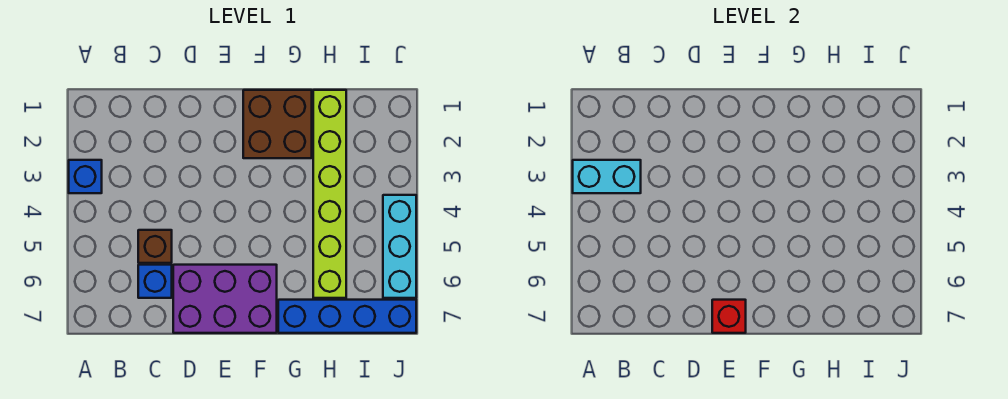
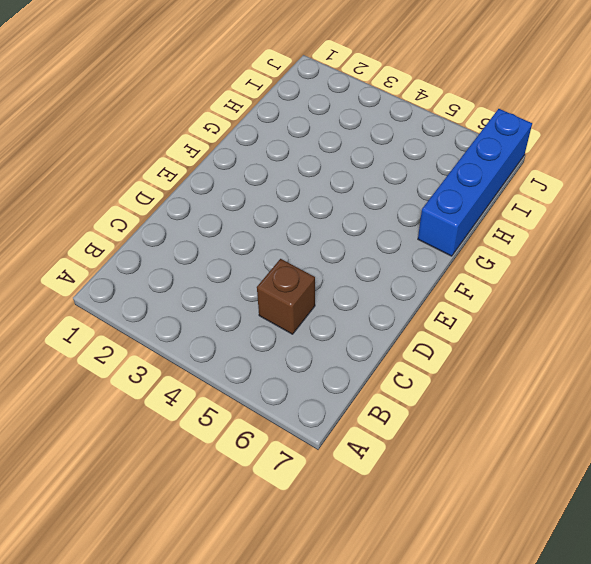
none -> blue 1x1 brick [69,160,102,193]
none -> blue 1x1 brick [138,265,172,298]

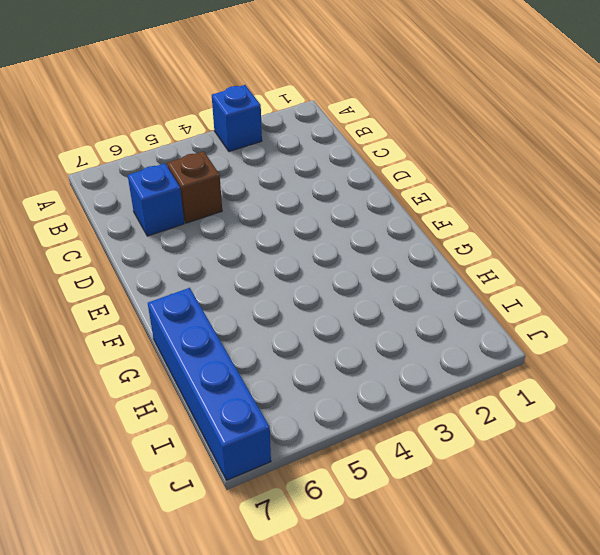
none -> purple 2x3 brick [173,265,277,333]
none -> brown 2x2 brick [243,90,312,158]

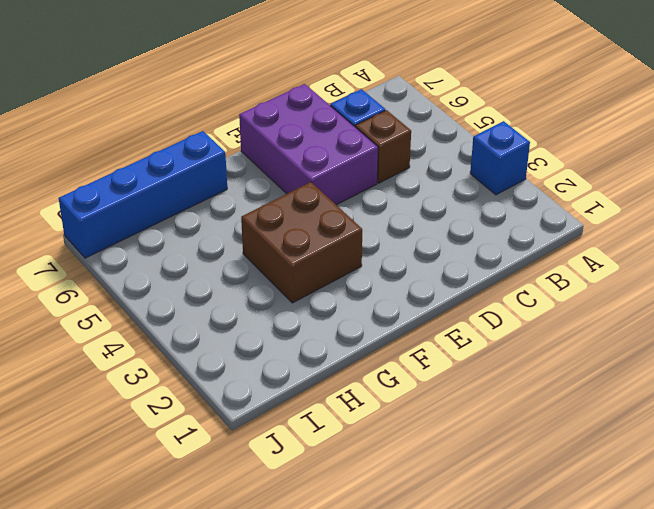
purple 2x3 brick [239,84,378,205] -> purple 2x3 brick turned to [173,265,277,333]
brown 2x2 brick [241,182,362,303] -> brown 2x2 brick moved to [243,90,312,158]
none -> lime 1x6 brick [313,90,346,298]
none -> cyan 1x3 brick [383,195,416,298]

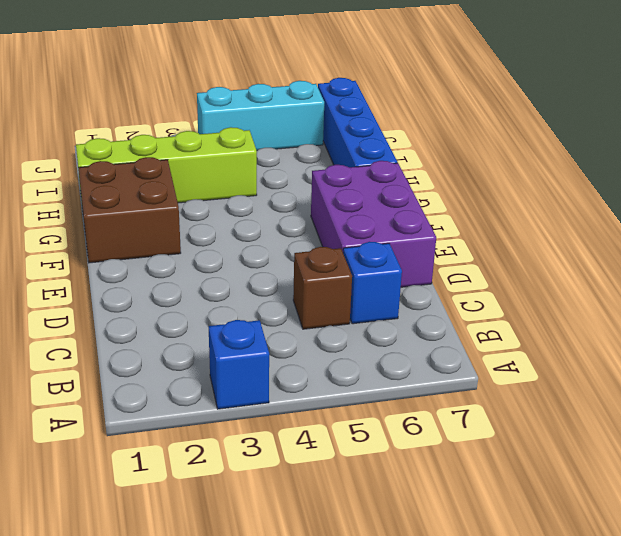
lime 1x4 brick [76,127,257,203] -> lime 1x6 brick [313,90,346,298]
none -> cyan 1x2 brick [573,160,641,193]
none -> red 1x1 brick [712,300,746,333]

